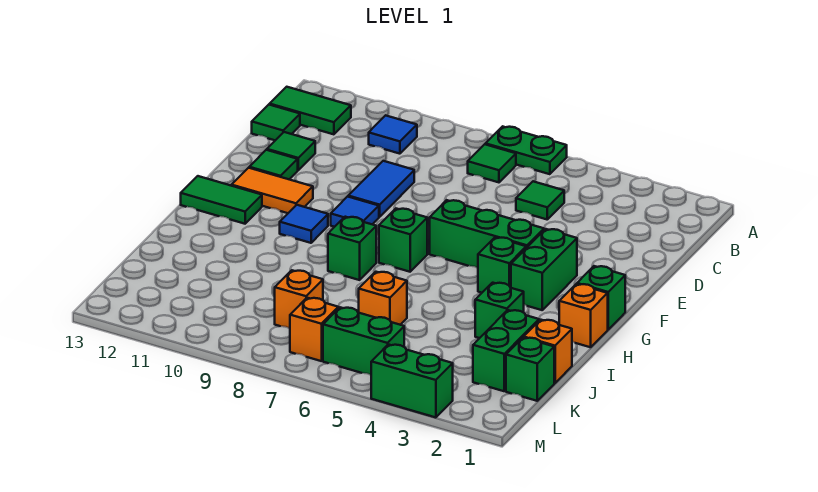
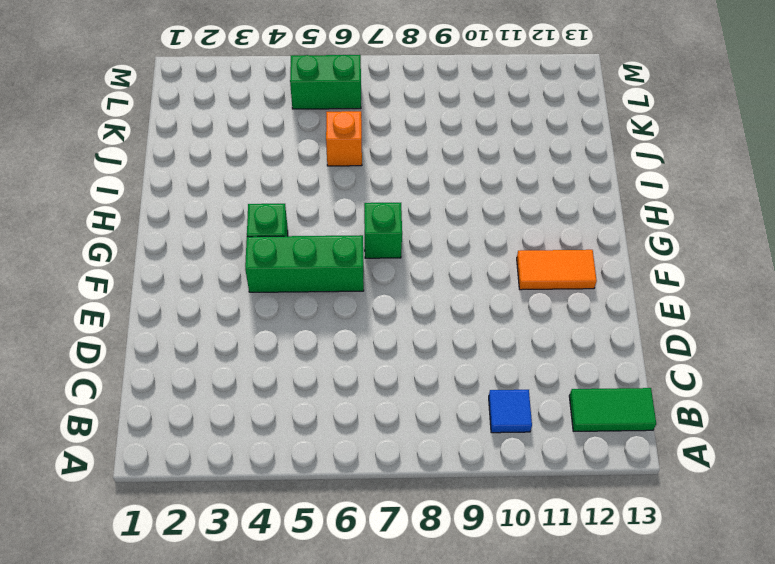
none -> green 1x2 plate [485,126,567,174]
none -> green 1x1 tile [468,144,516,182]
none -> green 1x1 tile [516,181,564,219]

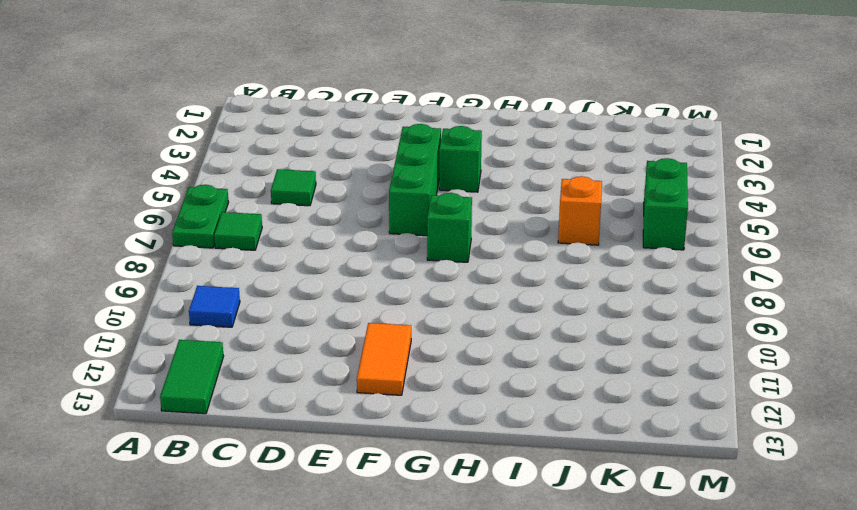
none -> green 1x1 tile [252,105,300,140]
none -> blue 1x2 tile [348,161,414,217]
none -> green 1x1 tile [267,132,315,170]

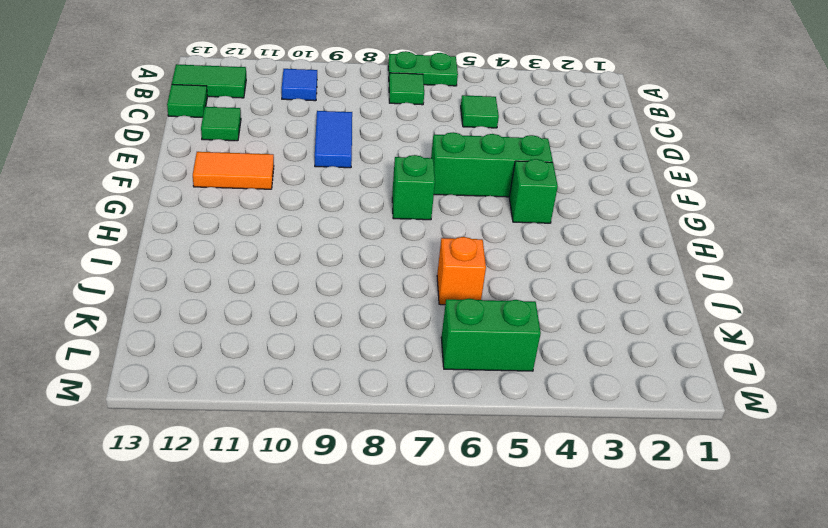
none -> green 1x1 tile [249,150,298,179]
none -> green 1x2 brick [511,229,577,310]
none -> blue 1x1 tile [331,197,379,227]

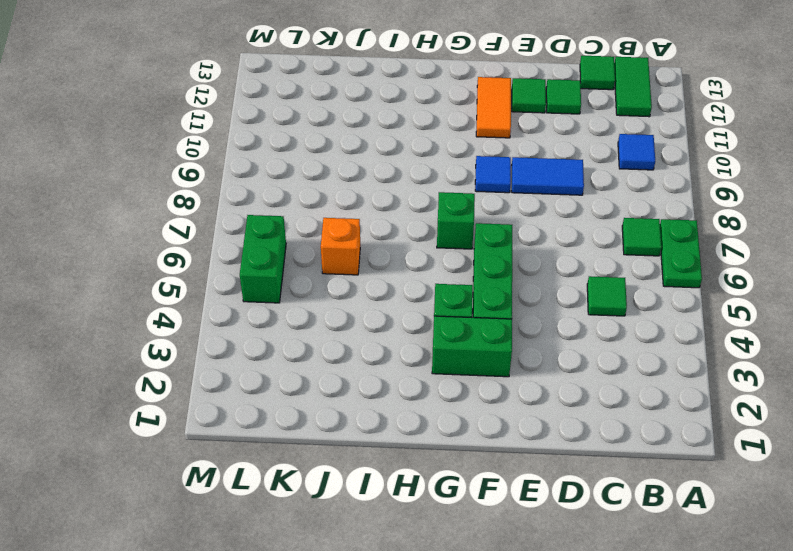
none -> green 1x1 brick [577,266,625,329]
none -> blue 1x1 tile [280,205,328,243]
none -> green 1x2 tile [181,176,262,224]

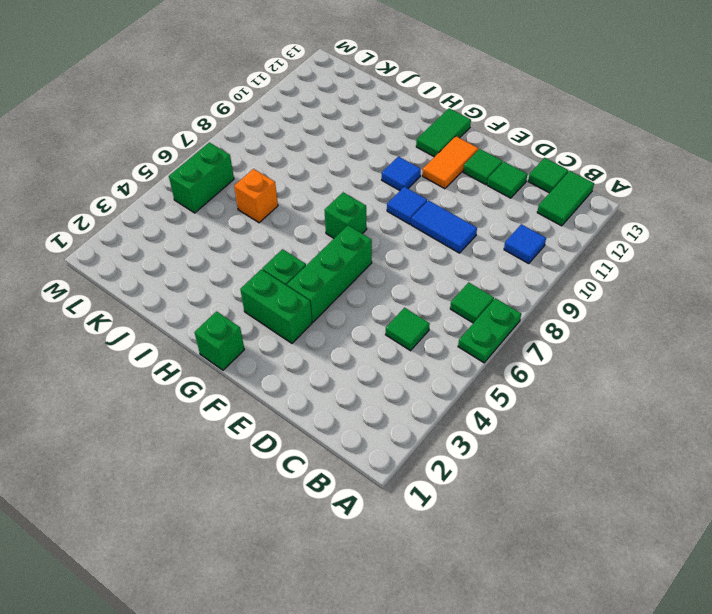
none -> orange 1x1 brick [559,284,608,347]
none -> green 1x1 brick [328,217,376,280]
none -> green 1x1 brick [475,283,524,338]

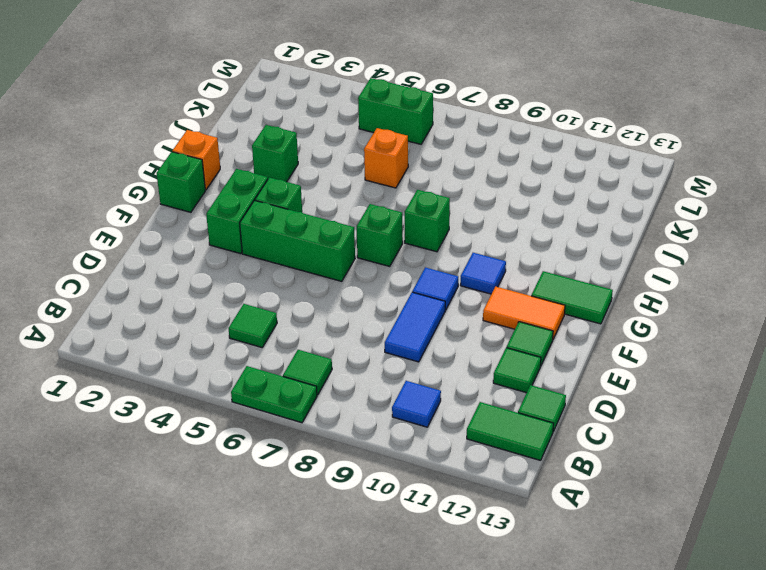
none -> orange 1x1 brick [524,320,572,383]
none -> green 1x2 brick [473,310,539,391]
none -> green 1x1 brick [506,338,554,401]

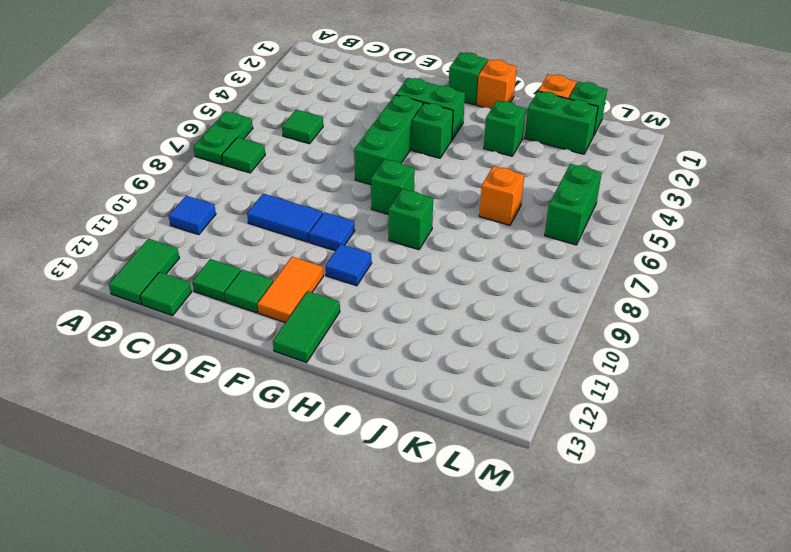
none -> orange 1x1 brick [275,270,323,328]
none -> orange 1x1 brick [290,298,338,361]
none -> green 1x2 brick [371,344,453,417]

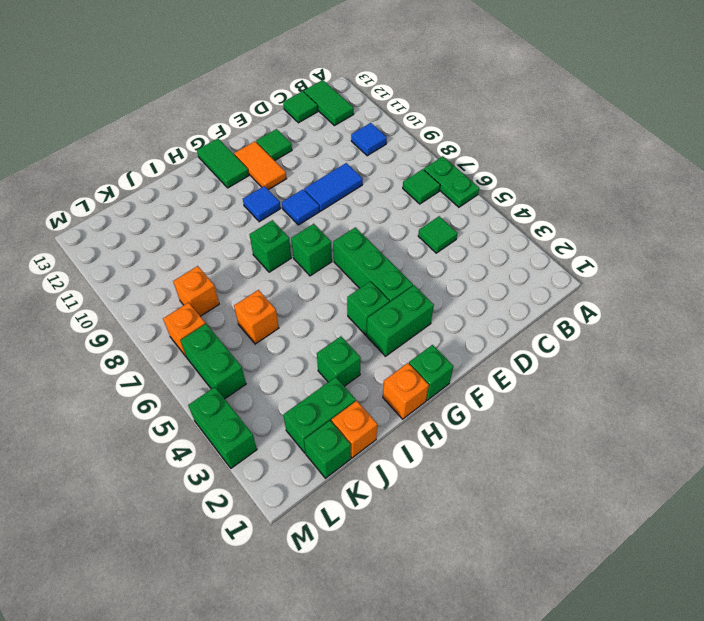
none -> green 1x1 tile [267,132,315,170]

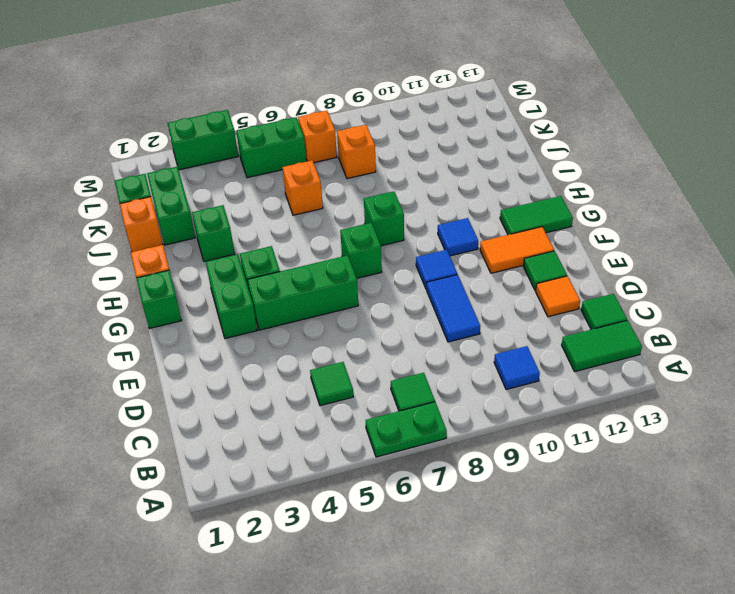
orange 1x1 tile [536,276,580,317] -> green 1x1 tile [267,132,315,170]

